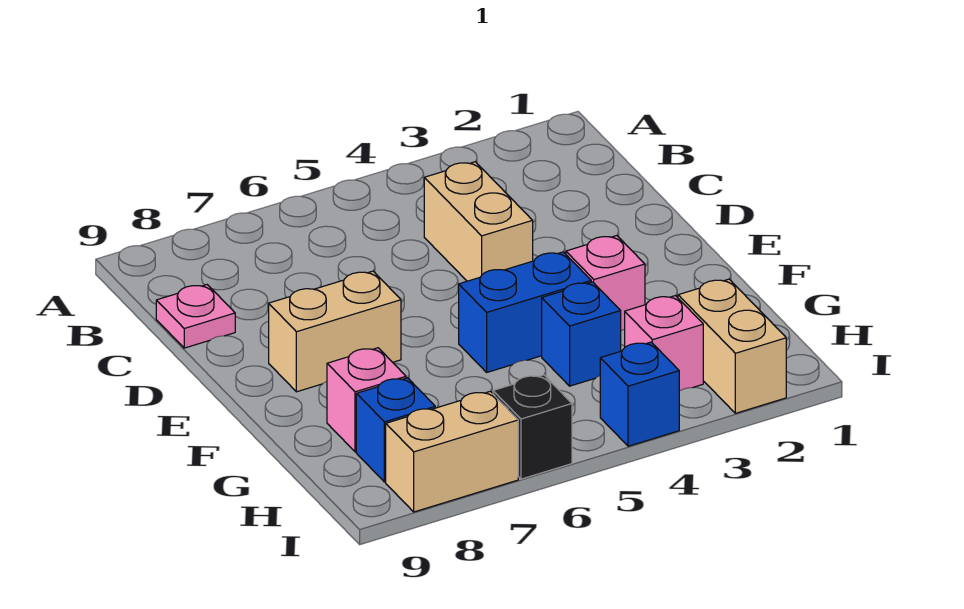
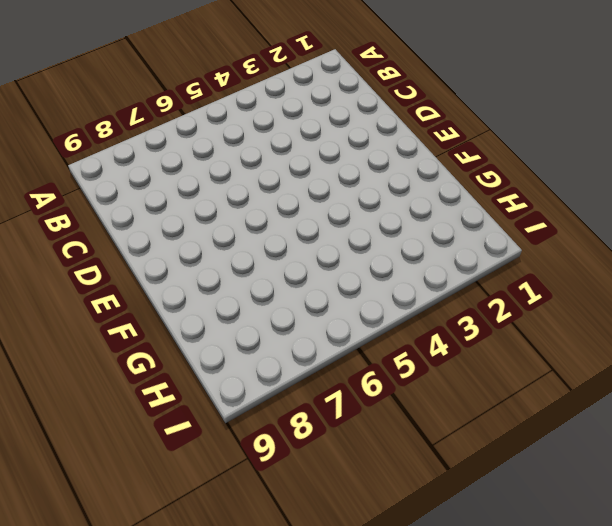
none -> tan 1x2 brick [424,162,533,281]
none -> pink 1x1 plate [156,285,235,348]
none -> tan 1x2 brick [269,271,401,392]

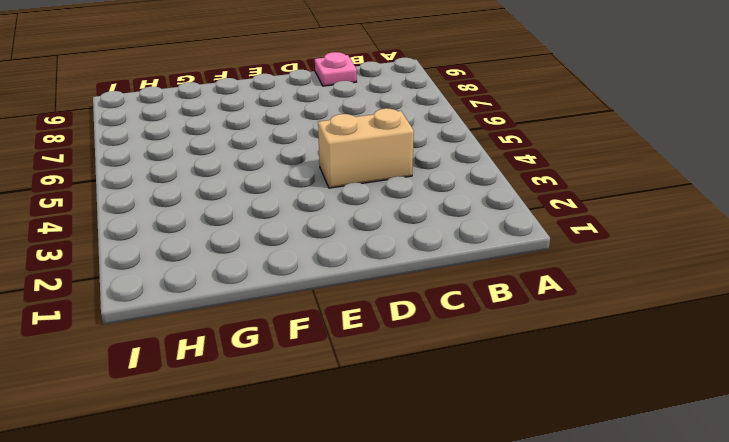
none -> tan 1x2 brick [269,271,401,392]
none -> pink 1x1 brick [566,236,645,331]
none -> blue 1x2 brick [459,252,591,372]

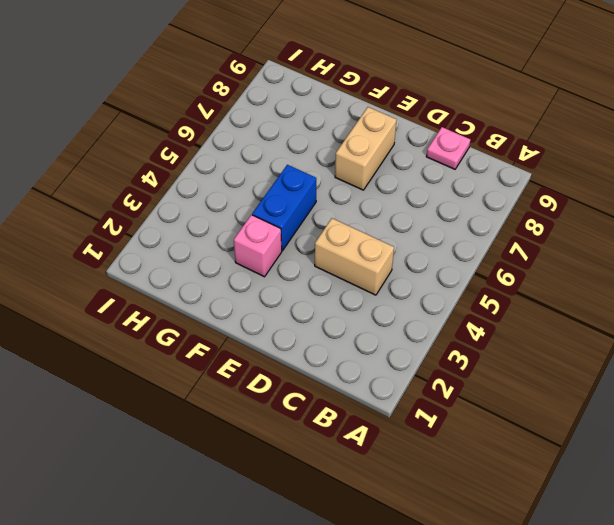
none -> blue 1x1 brick [542,282,621,386]
none -> pink 1x1 brick [327,348,406,452]
none -> tan 1x2 brick [678,279,786,413]

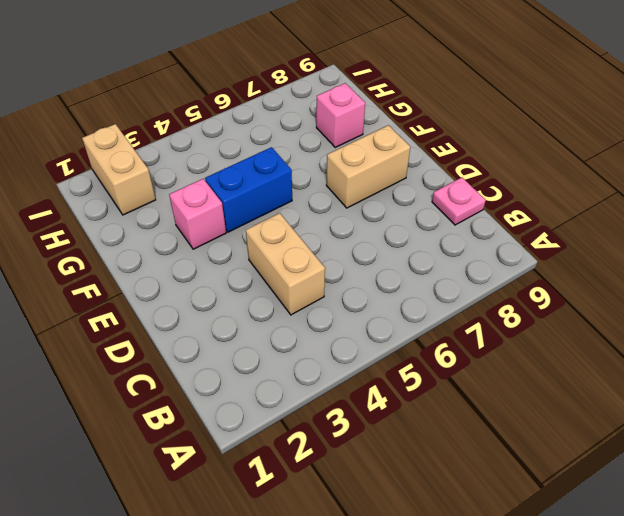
none -> blue 1x1 brick [542,282,621,386]
none -> pink 1x1 brick [625,296,703,391]
none -> blue 1x1 brick [356,378,435,482]

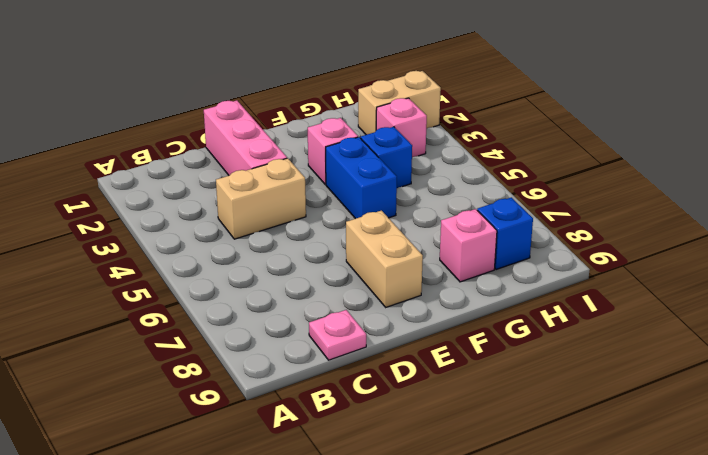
pink 1x3 brick [204,100,287,175] -> none
none -> blue 1x1 brick [600,342,679,446]
none -> black 1x1 brick [493,375,572,479]
none -> tan 1x2 brick [386,391,518,512]

